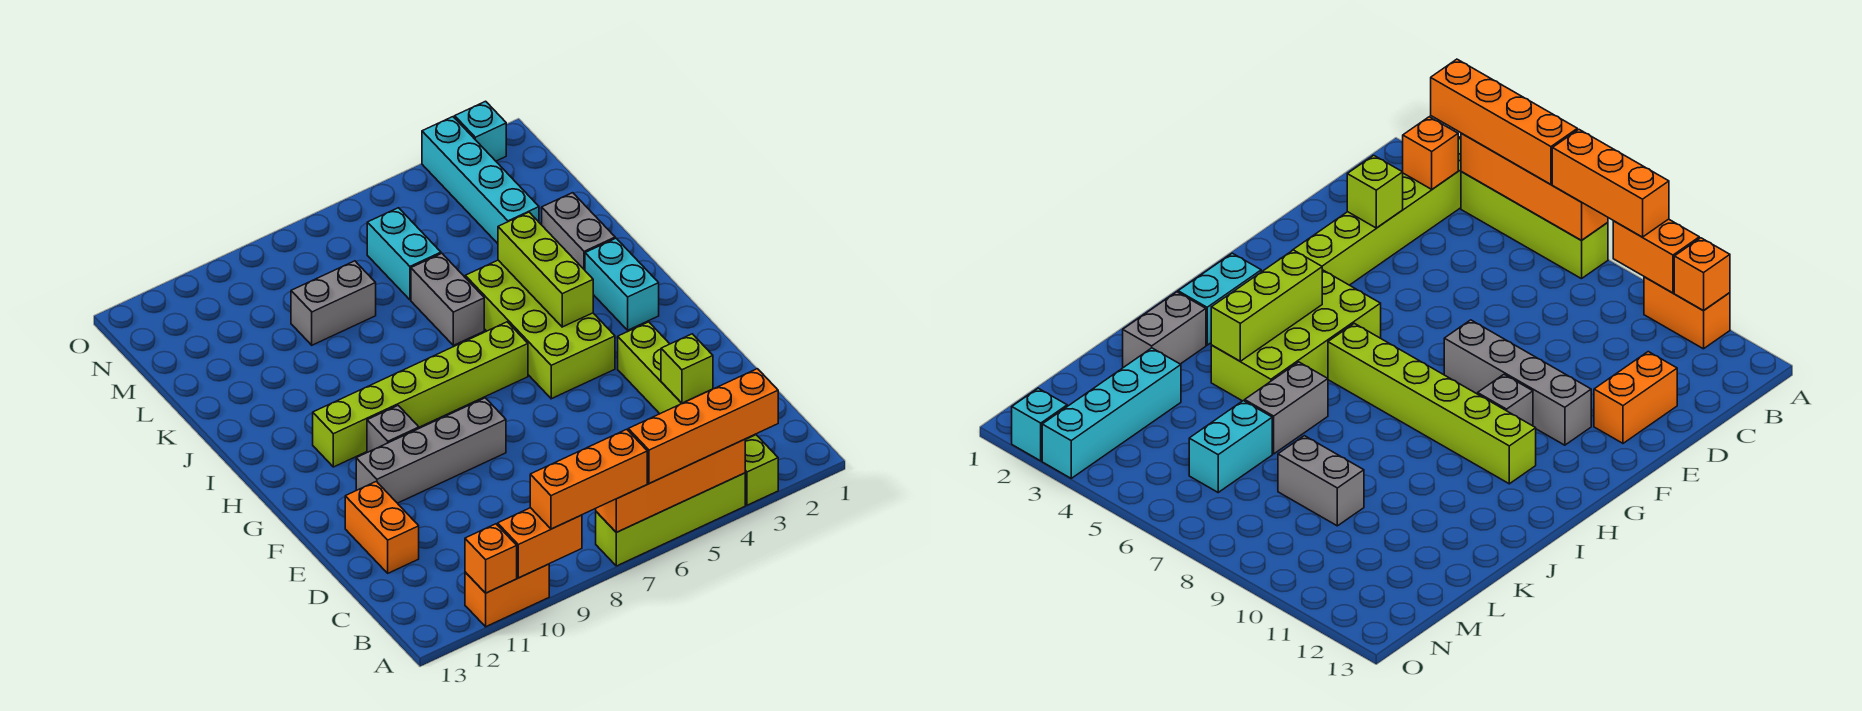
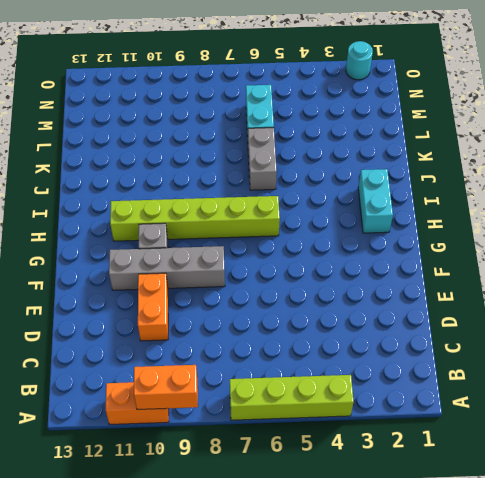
orange 1x2 brick [138,273,168,341] -> orange 1x2 brick moved to [345,481,419,573]
cyan 1x1 round brick [346,41,373,80] -> cyan 1x1 brick [455,101,506,161]
none -> lime 1x6 brick [618,322,778,505]
none -> lime 2x4 brick [465,260,615,399]
none -> grey 1x2 brick [542,193,615,270]

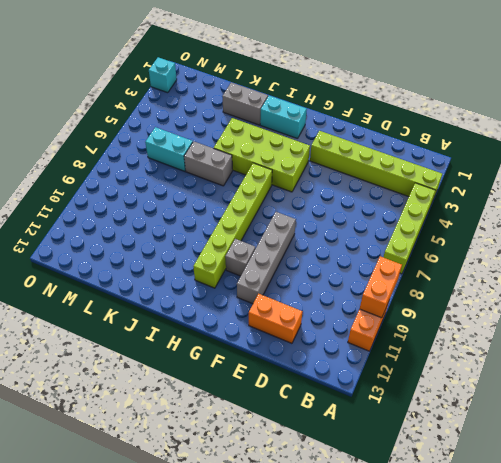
none -> cyan 1x4 brick [422,117,539,244]
none -> grey 1x2 brick [291,261,376,345]
none -> orange 1x4 brick [596,439,745,532]

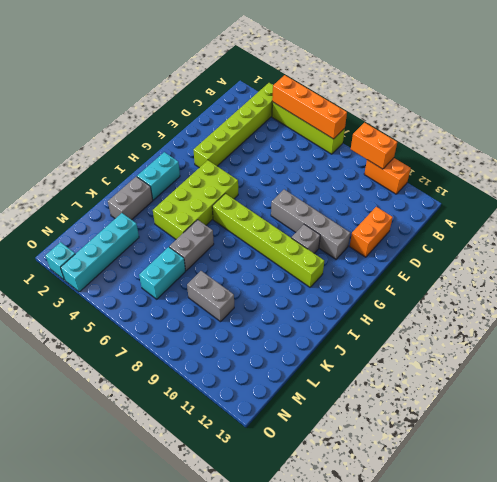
none -> orange 1x1 brick [465,524,517,593]
none -> orange 1x1 brick [1403,117,1458,189]
none -> lime 1x1 brick [661,334,713,403]

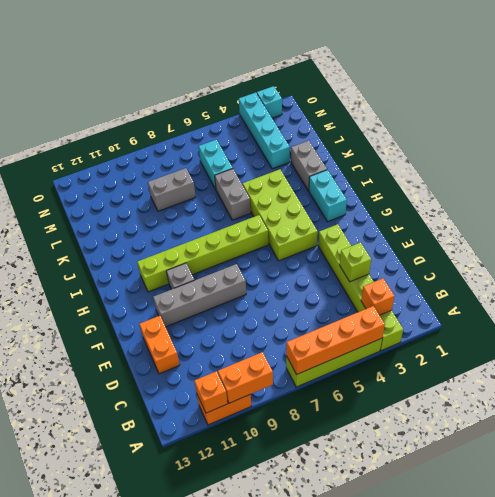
none -> lime 1x3 brick [498,212,593,327]
none -> orange 1x4 brick [628,369,778,484]
none -> orange 1x3 brick [530,429,647,529]

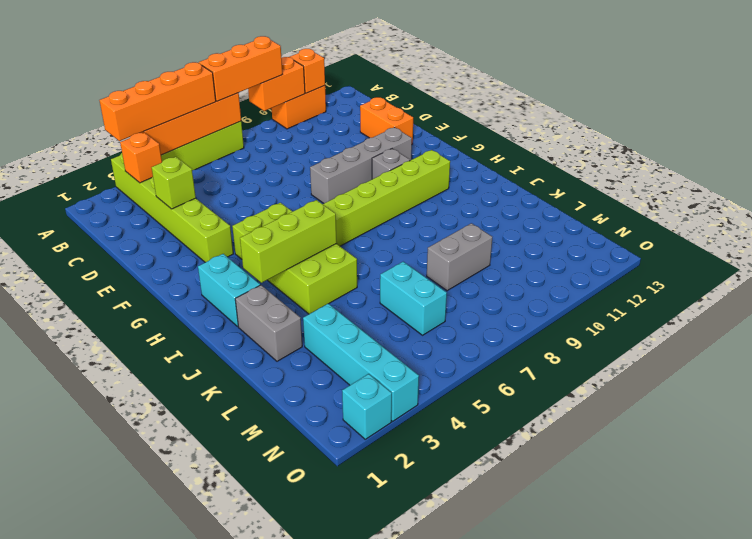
lime 1x3 brick [240,200,337,283] -> lime 1x3 brick turned to [498,212,593,327]
none -> grey 1x2 brick [411,253,484,345]

